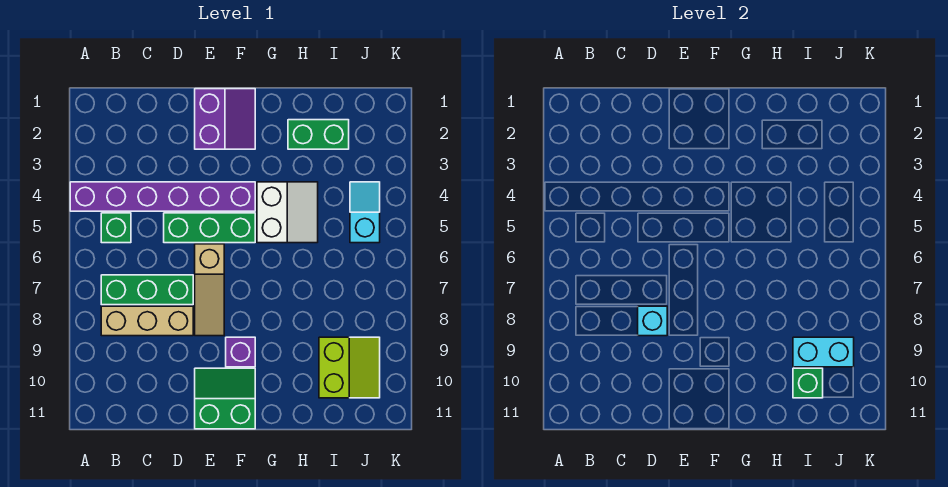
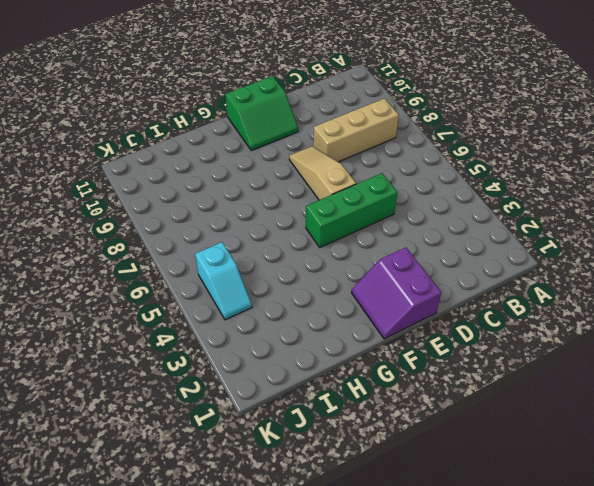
none -> purple 1x6 brick [70,182,255,211]
none -> green 1x1 brick [101,213,131,243]
none -> green 1x3 brick [101,275,193,305]

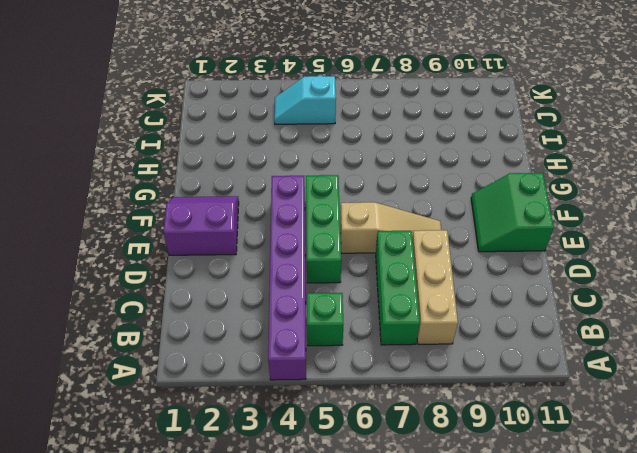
none -> purple 1x1 brick [226,337,255,367]
none -> white 2x2 slope [257,182,318,243]
none -> green 1x2 brick [288,120,349,149]

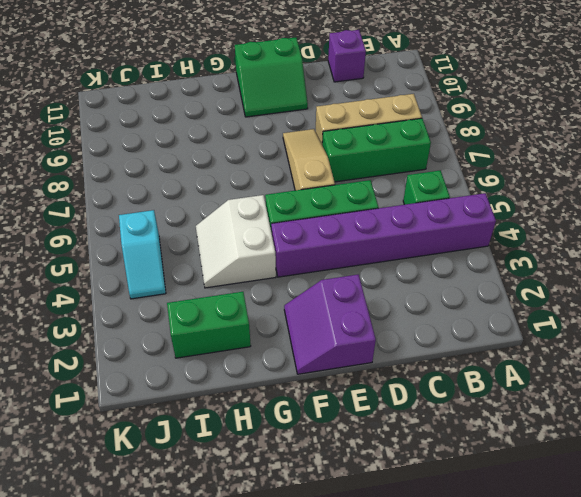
purple 1x1 brick [328,30,366,82] -> purple 1x1 brick moved to [226,337,255,367]
none -> lime 2x2 slope [319,337,380,398]
none -> cyan 1x1 brick [638,306,667,336]
none -> cyan 1x2 brick [793,337,854,367]

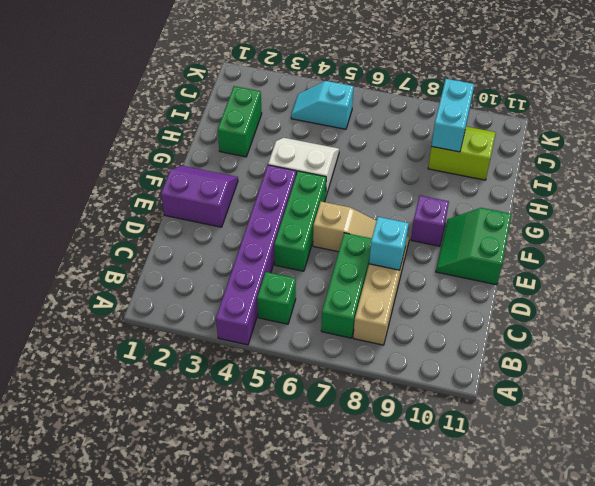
none -> green 1x1 brick [793,368,823,398]

